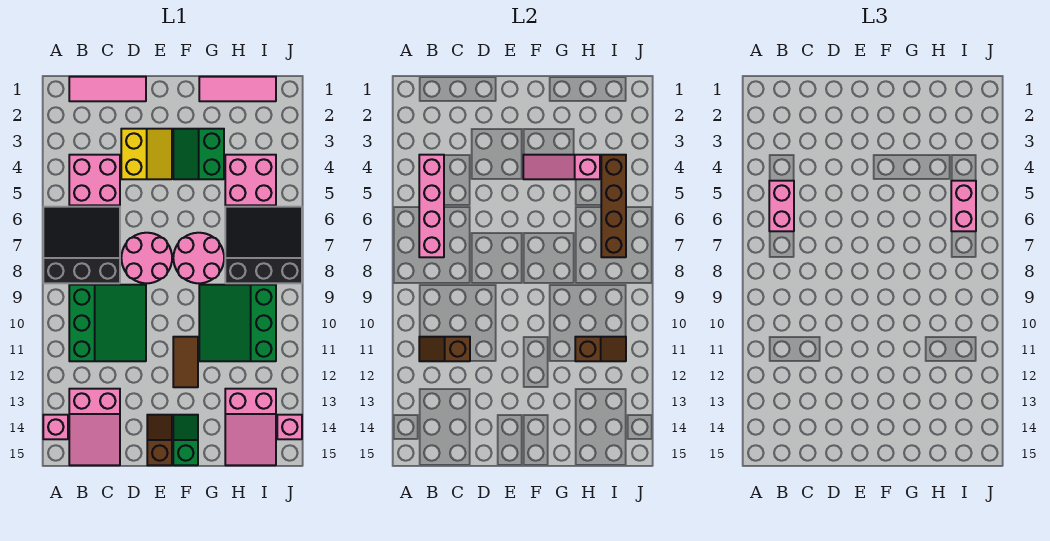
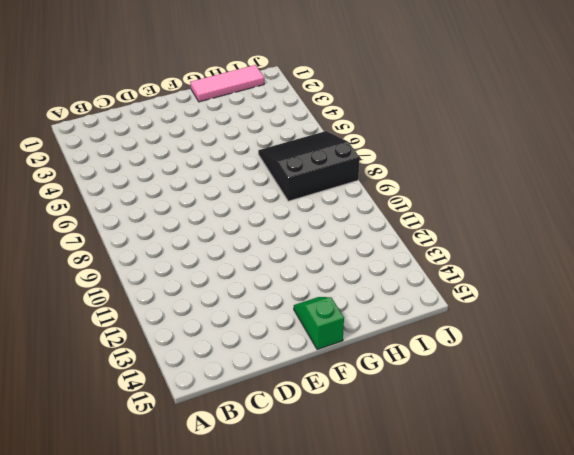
none -> black 3x3 slope [43,207,120,283]
none -> pink 1x1 brick [43,415,68,439]
none -> pink 1x3 tile [69,77,146,101]

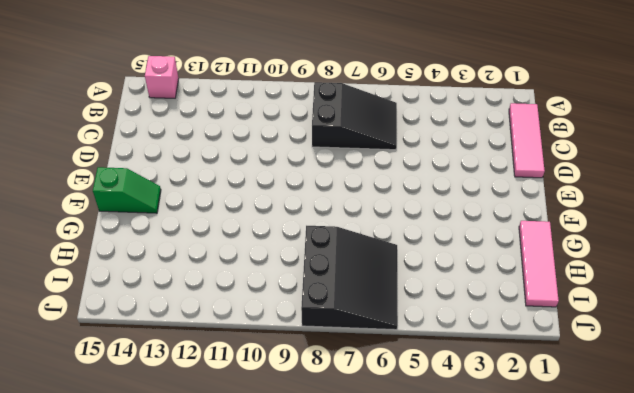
black 2x3 slope [312,82,397,150] -> black 3x3 slope [43,207,120,283]
none -> pink 2x2 brick [69,155,120,205]
none -> green 3x3 slope [69,285,146,361]
none -> pink 2x3 slope [69,389,120,465]

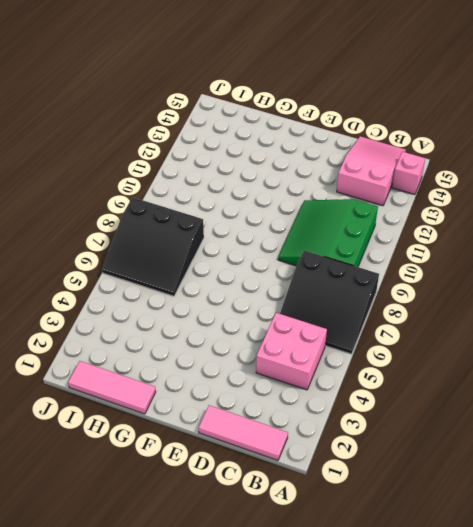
none -> yellow 2x2 slope [121,129,172,179]
none -> pink 2x2 round brick [121,233,172,283]
none -> brown 1x2 slope [147,415,172,465]

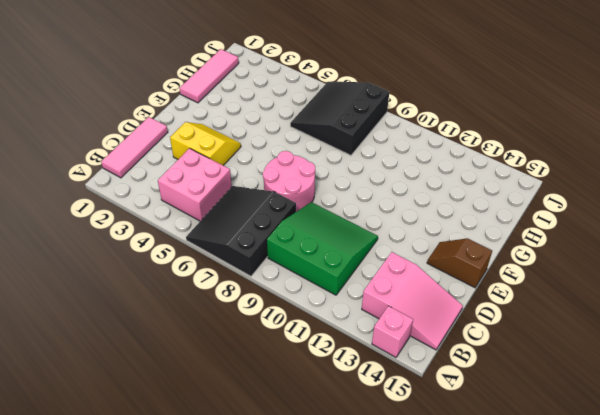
none -> green 2x2 slope [173,129,224,179]
none -> pink 2x2 round brick [173,233,224,283]
none -> brown 1x2 tile [173,337,198,387]

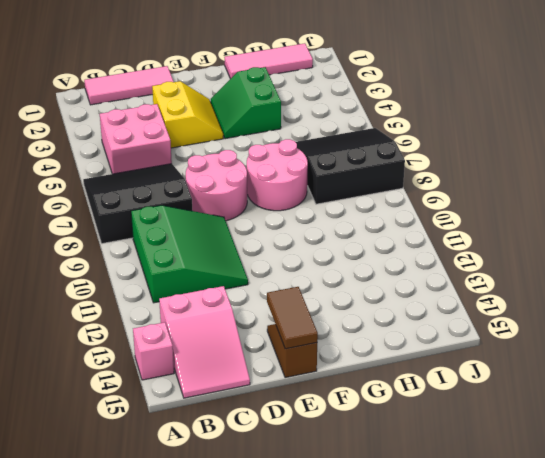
brown 1x2 tile [267,287,318,349] -> brown 1x2 tile moved to [173,337,198,387]
none -> green 1x2 slope [173,415,198,465]
none -> green 3x3 slope [199,285,276,361]
none -> pink 2x2 brick [225,155,276,205]

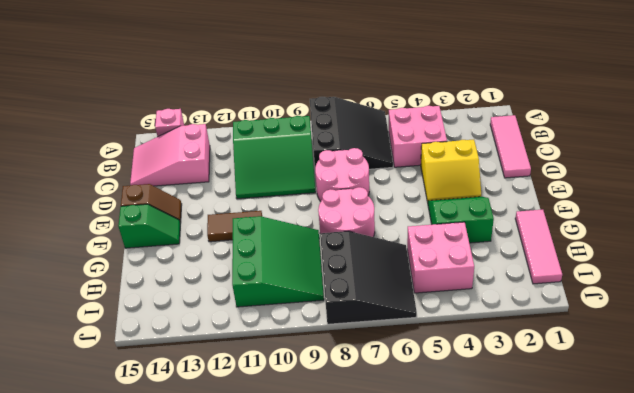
green 3x3 slope [232,216,324,307] -> green 3x3 slope turned to [199,285,276,361]
none -> pink 2x3 slope [225,389,276,465]
none -> pink 1x1 brick [277,415,302,439]
none -> pink 1x4 brick [419,155,444,257]

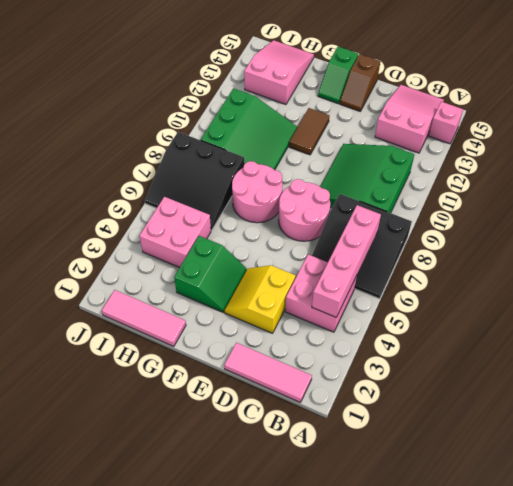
none -> pink 1x1 brick [277,415,302,439]
none -> brown 1x2 slope [419,337,470,361]
none -> pink 1x3 slope [523,155,600,179]

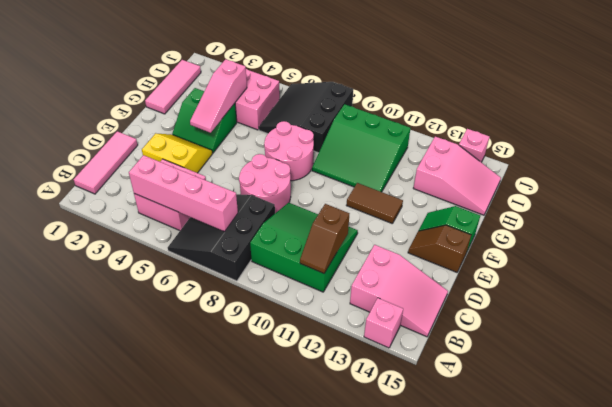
none -> brown 1x2 slope [575,337,626,361]
none -> brown 1x4 brick [601,155,626,257]
none -> pink 1x2 brick [769,181,794,231]

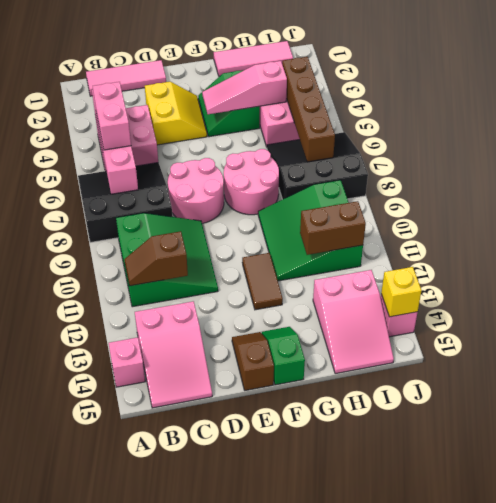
brown 1x2 brick [300,201,366,255] -> brown 1x2 slope [575,337,626,361]
yellow 1x1 brick [381,267,422,317] -> none
none -> pink 1x2 brick [951,181,976,231]

